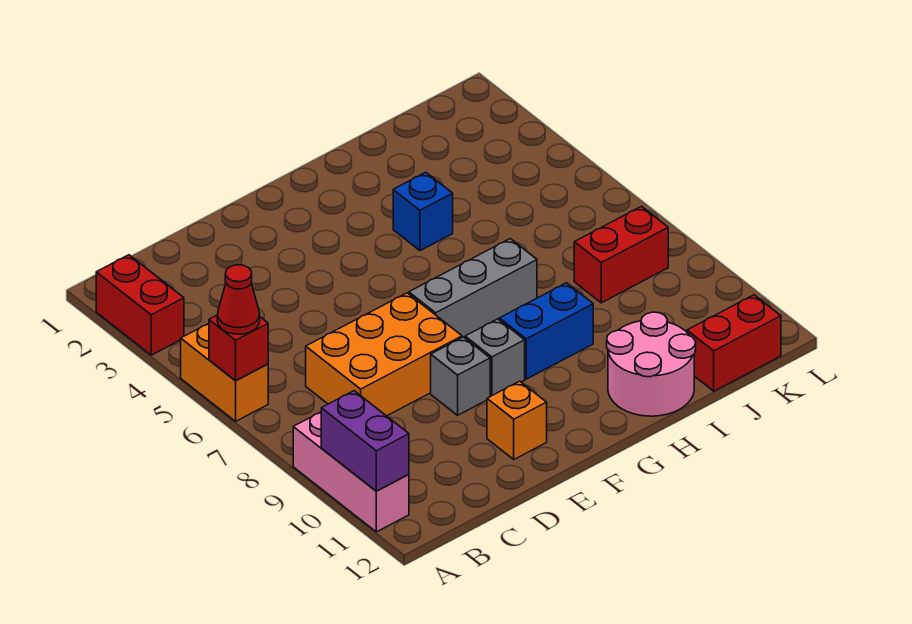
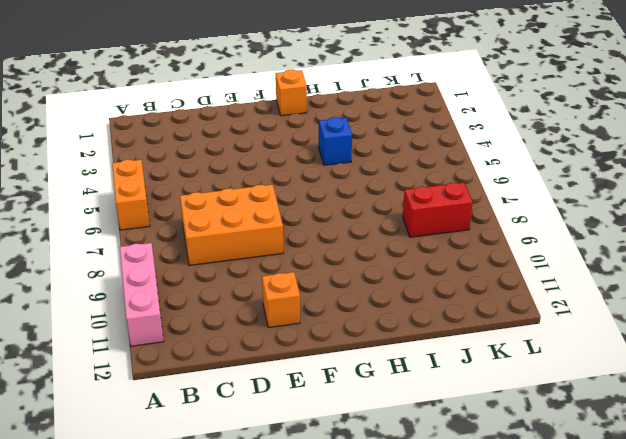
orange 1x1 brick [276,70,307,116] -> none
none -> red 1x2 brick [96,255,184,355]
none -> grey 1x1 brick [431,337,490,415]
none -> grey 1x3 brick [409,239,537,338]

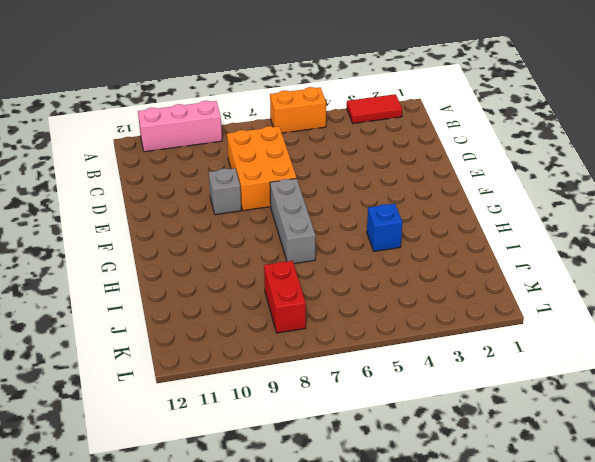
red 1x2 tile [347,94,402,124] -> red 1x2 brick [96,255,184,355]
none -> orange 1x1 brick [487,381,547,459]
none -> grey 1x1 brick [465,319,525,396]
none -> blue 1x2 brick [499,283,593,379]

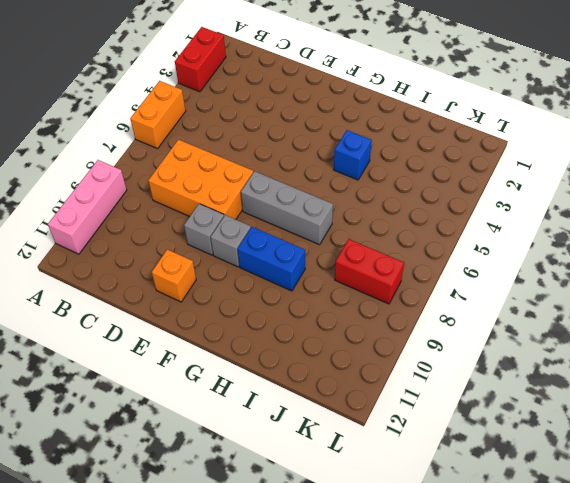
none -> pink 2x2 round brick [607,312,696,416]
none -> red 1x2 brick [687,295,781,391]
none -> red 1x1 brick [209,315,268,381]

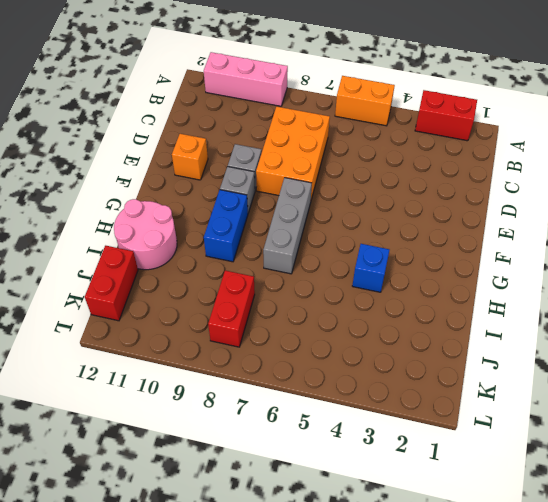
none -> red 1x1 brick [209,315,268,381]
none -> purple 1x2 brick [321,391,409,491]
none -> red 1x1 cone [217,265,260,334]

